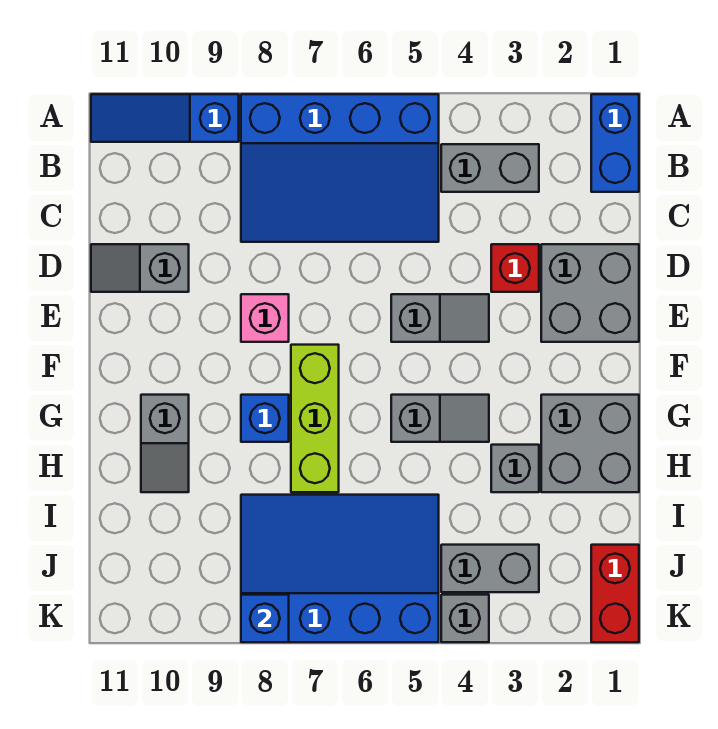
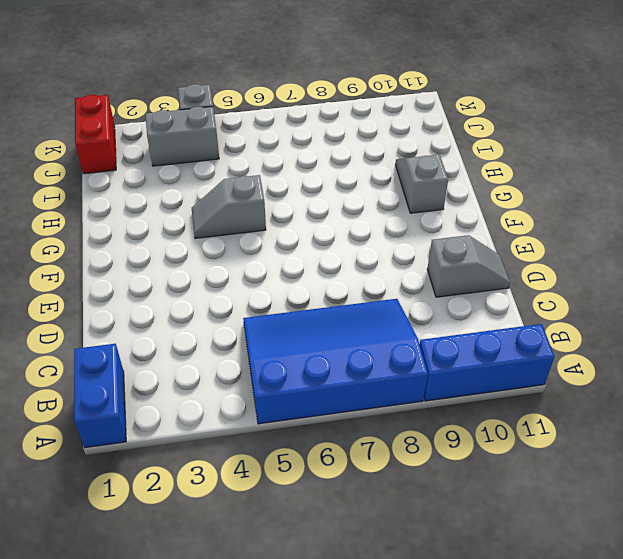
blue 1x3 brick [420,324,554,401] -> blue 1x3 slope [91,94,239,142]
none -> grey 1x2 brick [441,144,539,192]
none -> grey 2x2 brick [541,244,639,342]
none -> red 1x1 brick [491,244,539,292]

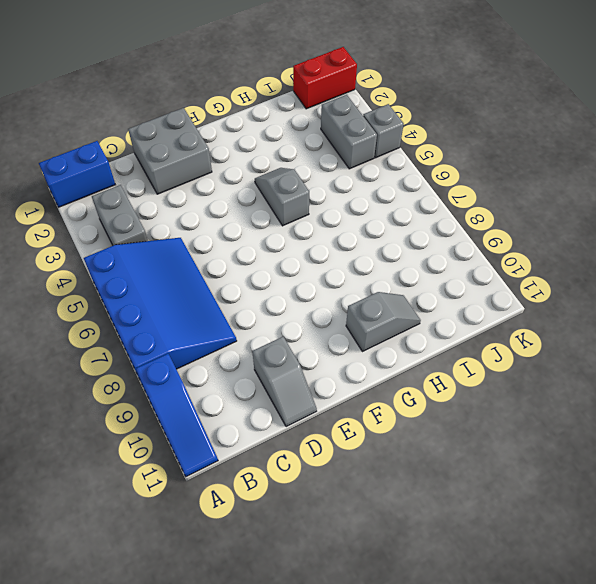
none -> red 1x1 brick [491,244,539,292]
none -> grey 1x2 slope [391,294,489,342]
none -> pink 1x1 brick [241,294,289,342]

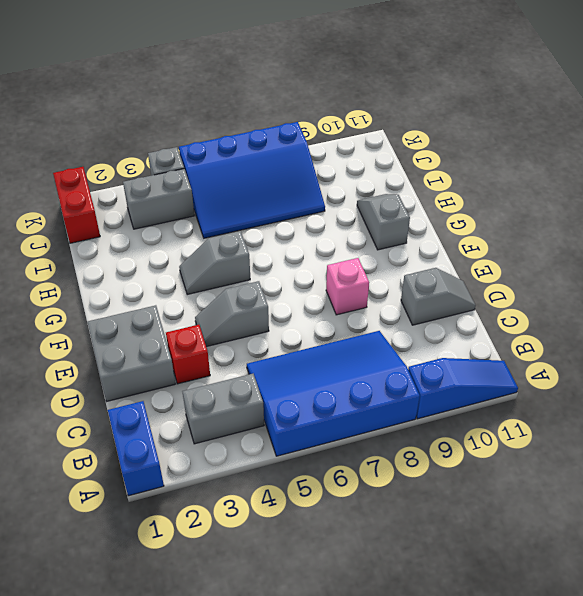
none -> lime 1x3 brick [291,345,339,492]
none -> grey 2x2 brick [541,395,639,492]
none -> blue 1x1 brick [241,395,289,442]

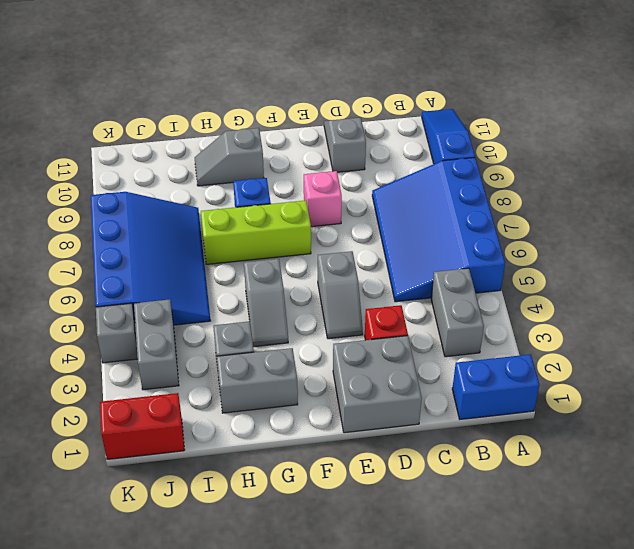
grey 1x2 brick [217,348,298,413] -> grey 2x2 brick [541,395,639,492]
none -> blue 1x1 brick [241,595,289,642]

